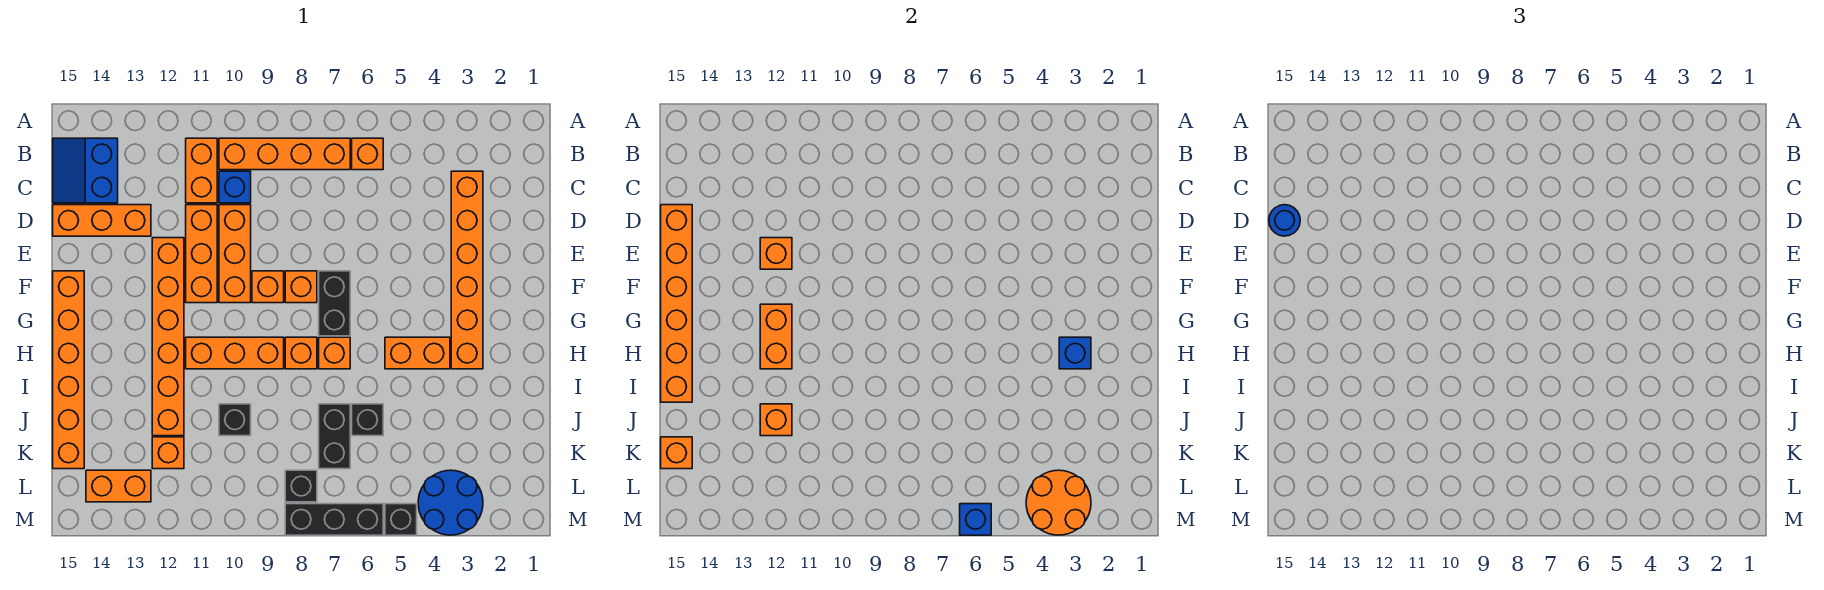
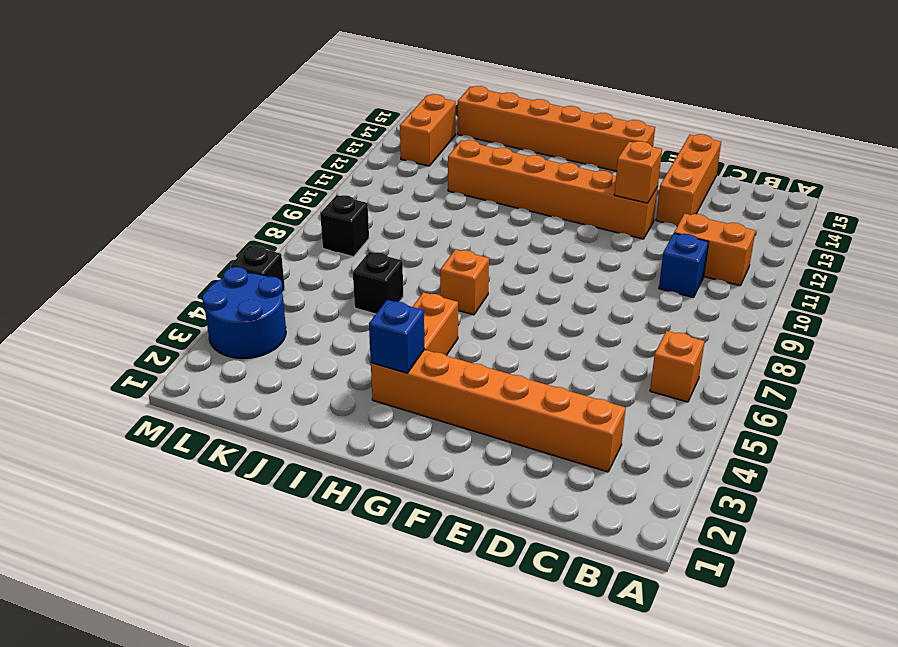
none -> orange 1x4 brick [219,138,350,170]
none -> blue 2x2 slope [53,138,118,203]
none -> orange 1x3 brick [219,205,251,303]
none -> orange 1x3 brick [186,205,217,303]

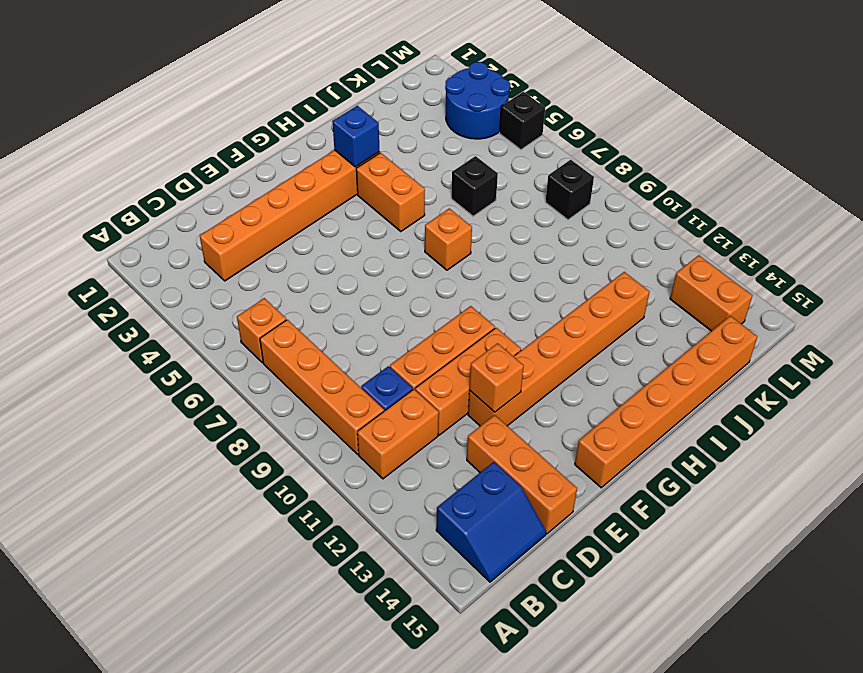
none -> black 1x2 brick [319,271,350,336]
none -> orange 1x1 brick [285,271,317,303]
none -> orange 1x1 brick [252,271,284,303]
none -> orange 1x1 brick [285,337,317,369]

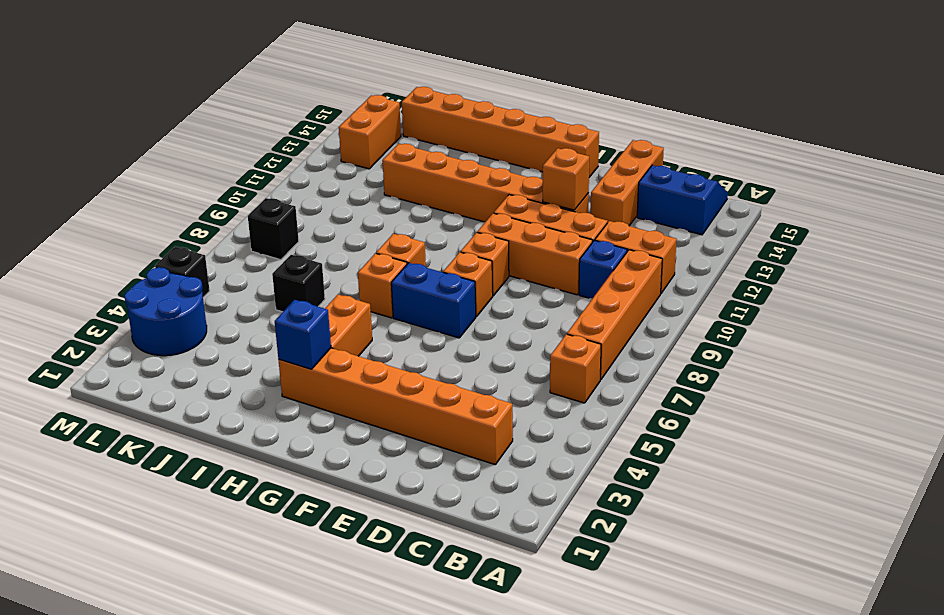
blue 1x2 brick [391,263,476,338] -> black 1x2 brick [319,271,350,336]
none -> orange 1x3 brick [186,337,284,369]
none -> black 1x2 brick [319,404,350,469]
none -> black 1x1 brick [219,404,251,436]
none -> orange 1x1 brick [152,437,184,469]

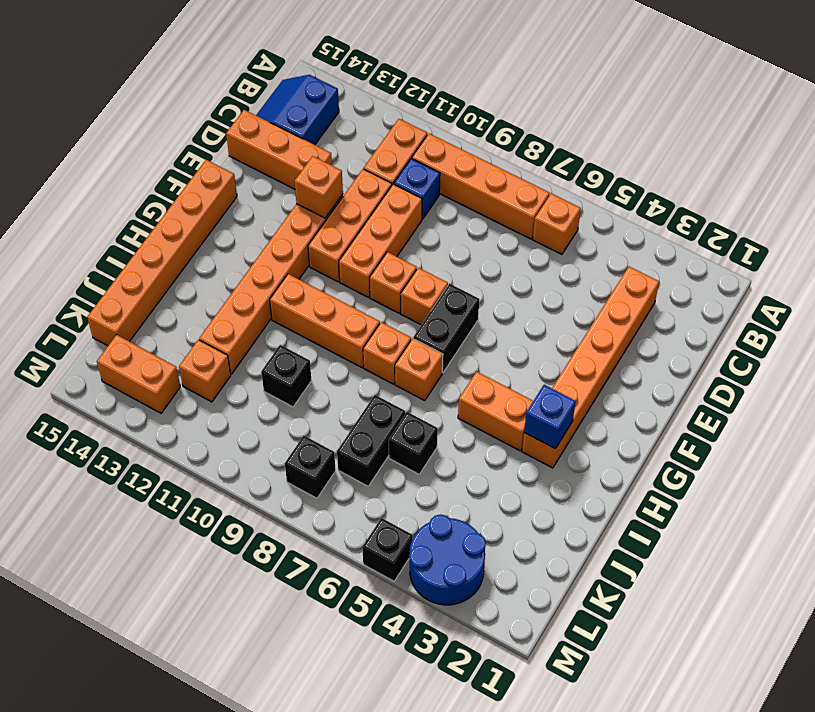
none -> black 1x3 brick [285,504,383,535]
none -> orange 1x6 brick [661,205,692,402]
none -> orange 1x2 brick [760,304,792,369]
none -> orange 1x1 brick [760,404,792,436]

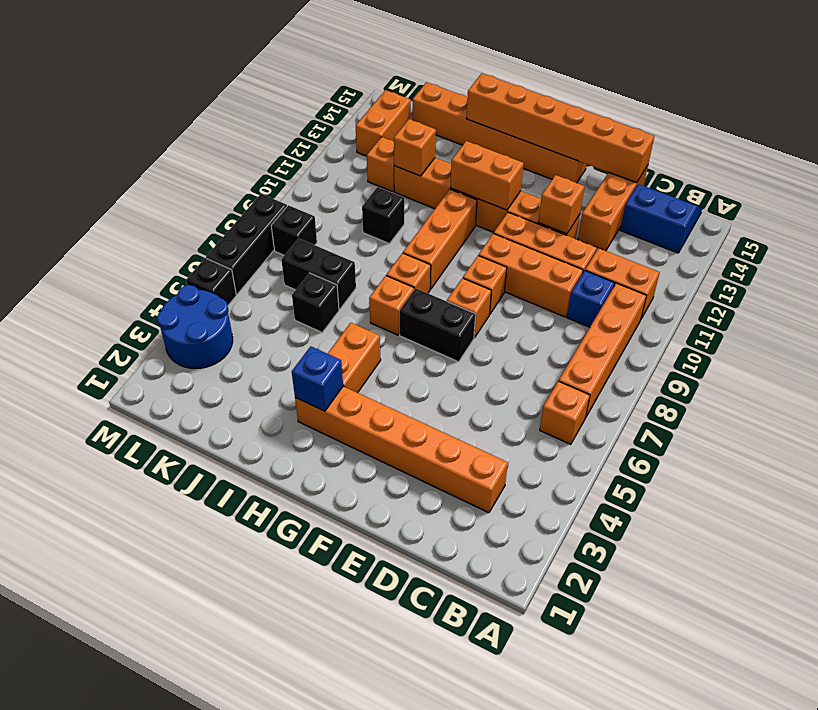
none -> orange 1x1 brick [661,437,692,469]
none -> orange 2x2 round brick [1026,470,1091,535]
none -> blue 1x1 brick [960,504,991,535]
none -> blue 1x1 round brick [1269,205,1300,236]

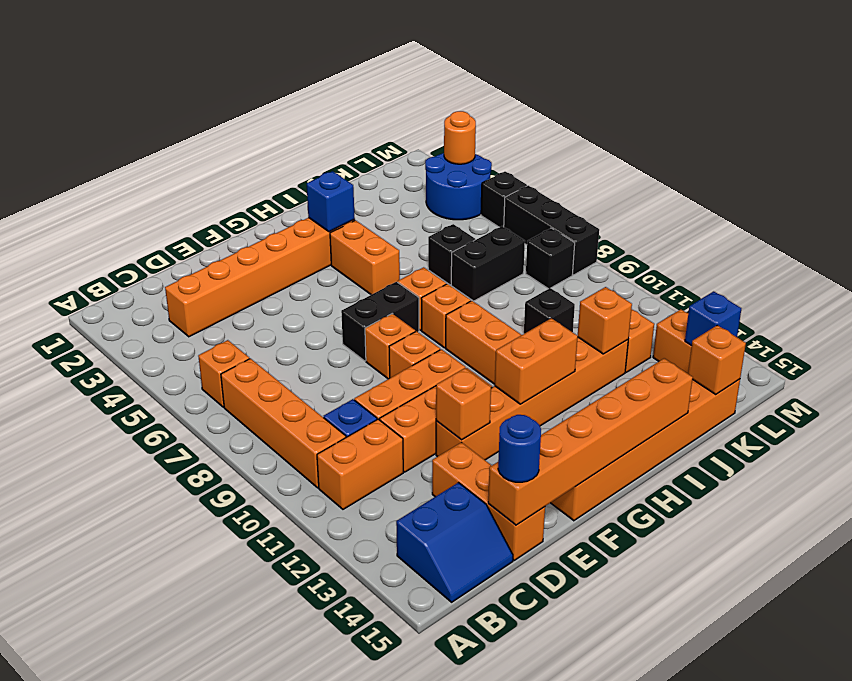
blue 1x1 brick [685,291,741,346] -> blue 1x1 brick moved to [960,504,991,535]
orange 1x1 round brick [444,111,476,164] -> orange 2x2 round brick [1026,470,1091,535]

